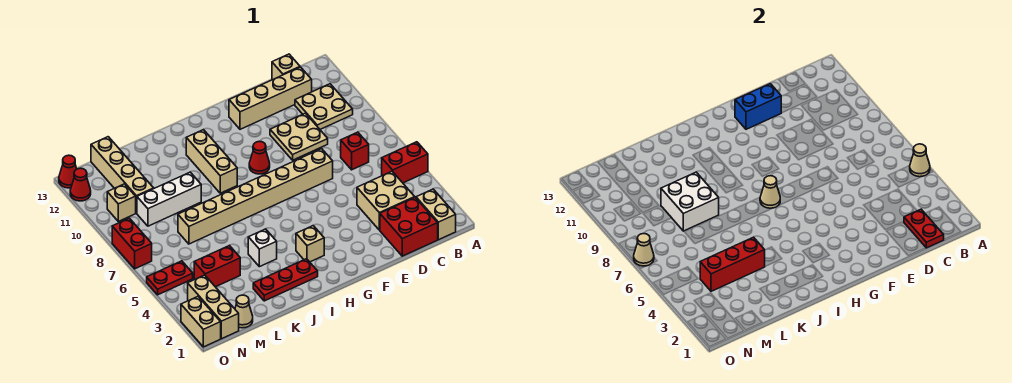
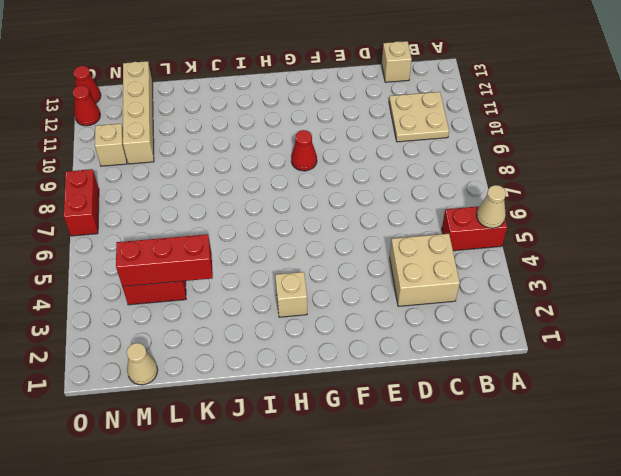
none -> tan 1x2 brick [416,189,456,240]
none -> red 2x2 brick [380,198,438,256]
none -> red 1x1 brick [341,132,369,170]
none -> tan 1x4 brick [229,67,312,129]

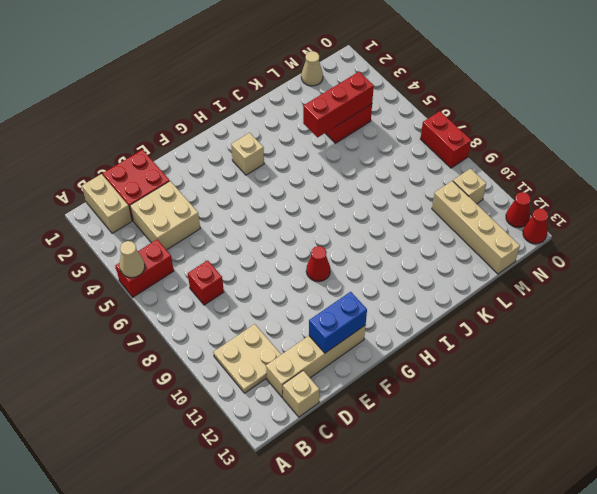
none -> tan 2x2 plate [270,113,328,160]
none -> tan 1x8 brick [178,149,333,244]
none -> red 1x3 plate [253,259,318,301]
none -> tan 1x3 brick [186,130,237,193]

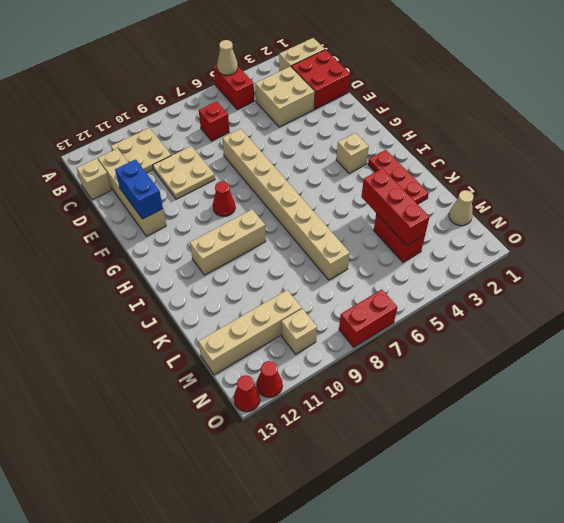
none -> white 1x1 brick [248,229,277,267]
none -> white 1x3 brick [137,172,201,226]
none -> tan 1x3 brick [188,275,239,339]
none -> red 1x2 plate [147,261,193,295]

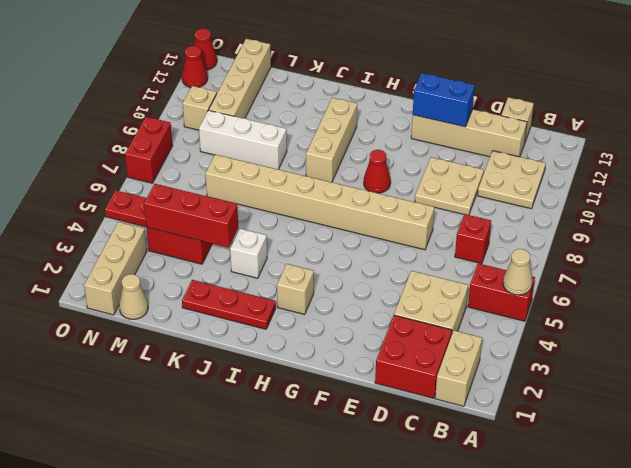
none -> tan 1x2 brick [181,297,221,347]
none -> red 1x2 plate [904,209,944,248]
none -> tan 1x1 cone [760,176,780,208]
none -> white 2x2 brick [661,172,719,231]

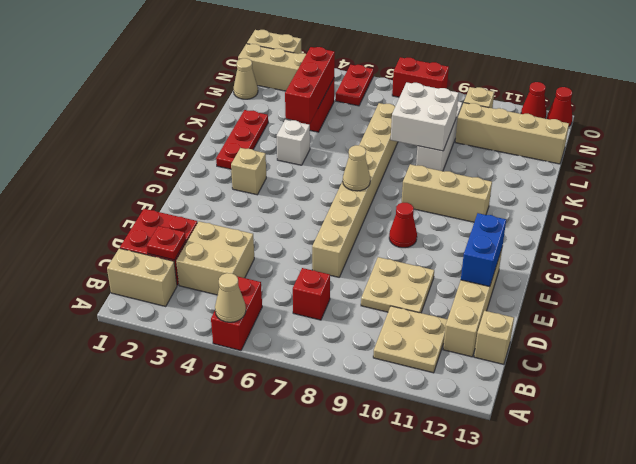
red 1x1 plate [147,226,186,260] -> red 1x2 plate [904,209,944,248]
none -> tan 1x1 cone [634,234,654,266]

